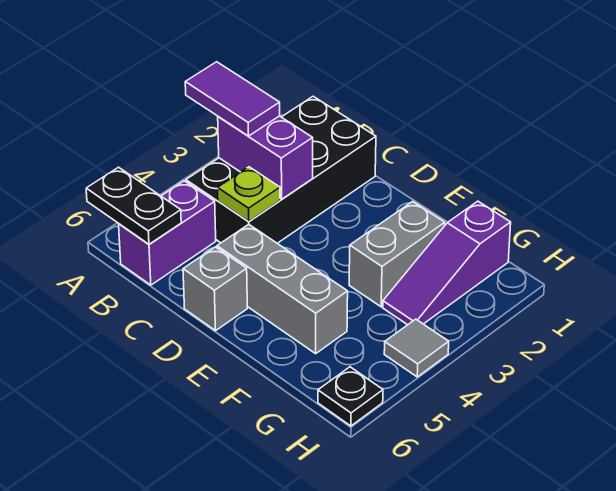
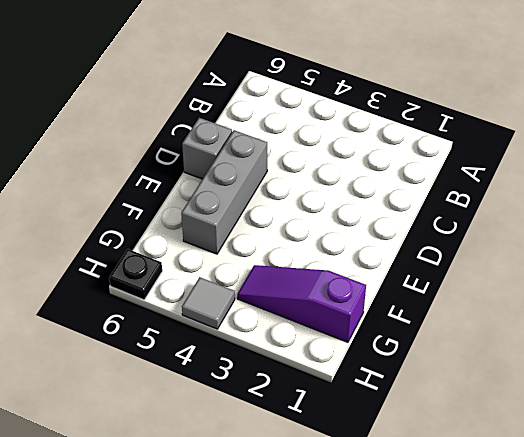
none -> black 2x4 brick [186,96,376,243]
none -> purple 1x2 brick [119,181,216,285]
none -> grey 1x2 brick [349,202,445,307]

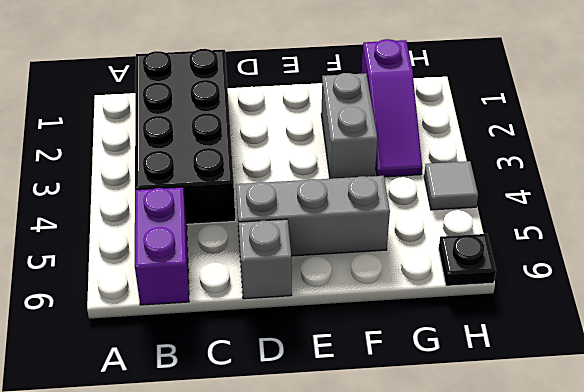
none -> black 1x2 plate [86,167,181,244]
none -> purple 1x2 brick [218,116,313,199]
none -> lime 1x1 plate [218,167,280,221]

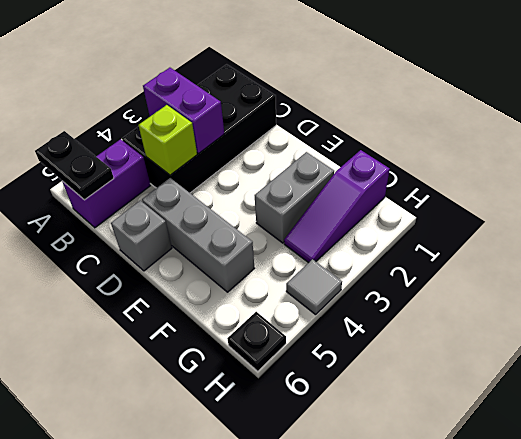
lime 1x1 brick [138,105,197,175] -> lime 1x1 plate [218,167,280,221]
none -> purple 1x2 tile [185,62,280,136]

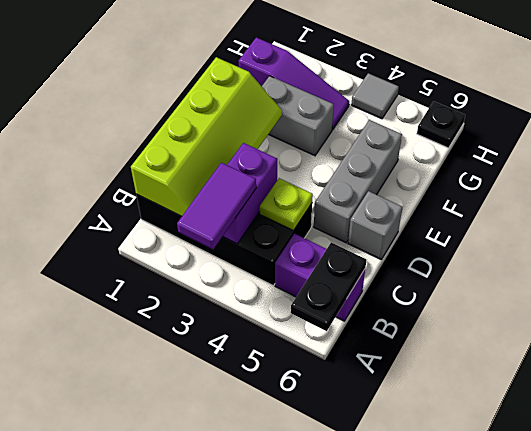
lime 2x4 slope [131,57,282,217] -> none

